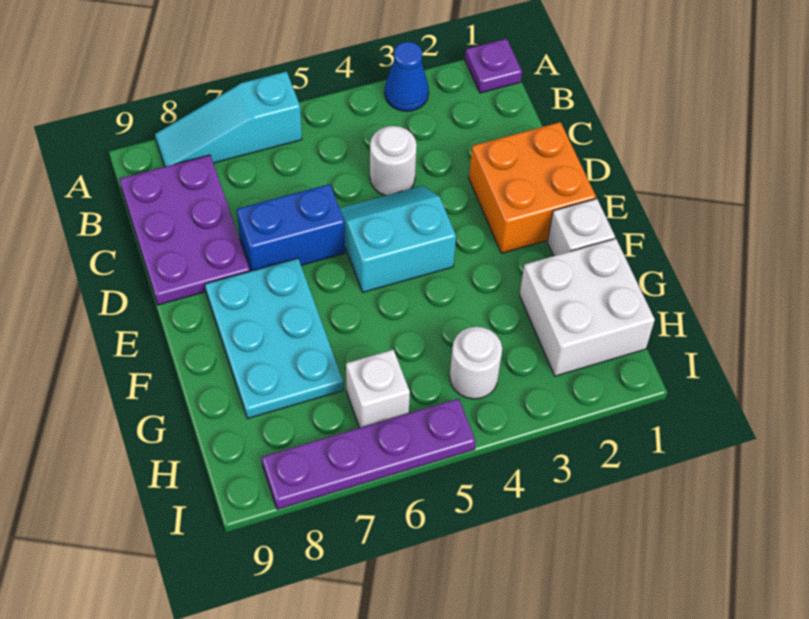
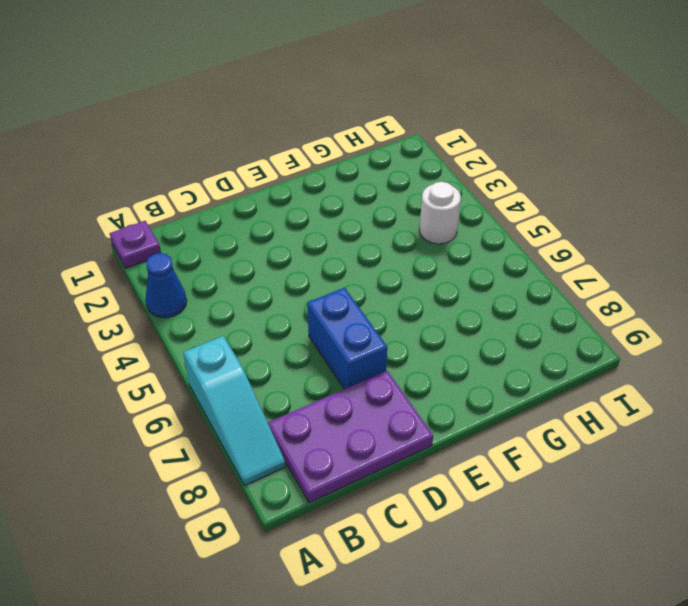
none -> white 1x1 round brick [370,126,417,196]
none -> orange 2x2 brick [469,122,596,253]
none -> cyan 2x2 slope [339,186,456,292]

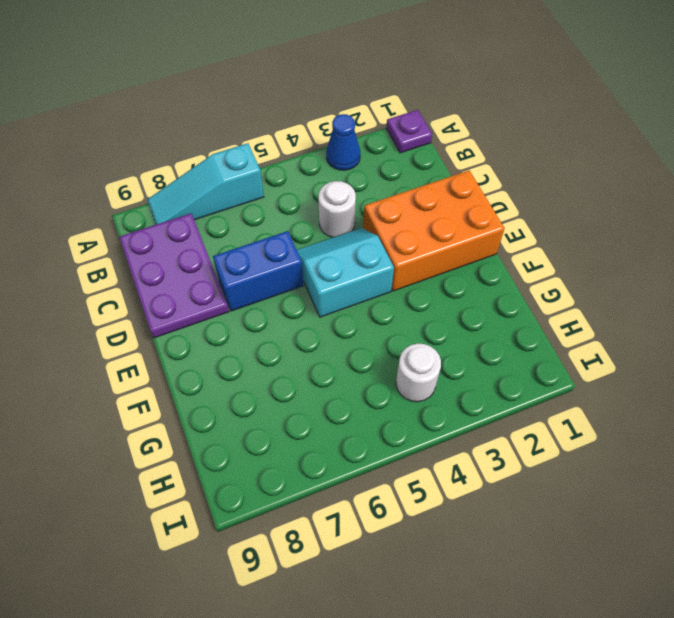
orange 2x3 brick [363,171,505,291] -> orange 2x2 brick [469,122,596,253]
none -> cyan 2x3 plate [205,258,343,419]
none -> white 1x1 brick [548,199,615,256]
none -> white 2x2 brick [520,239,655,376]

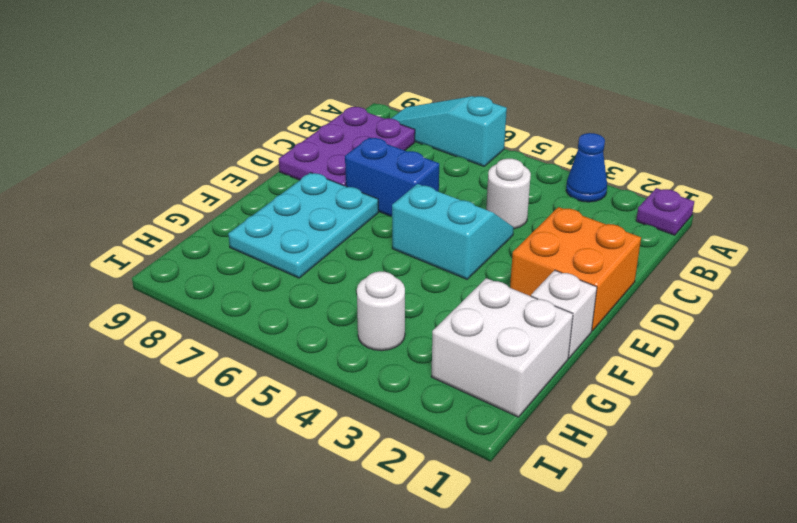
none -> white 1x1 brick [346,350,410,428]
none -> purple 1x4 plate [262,399,476,509]

